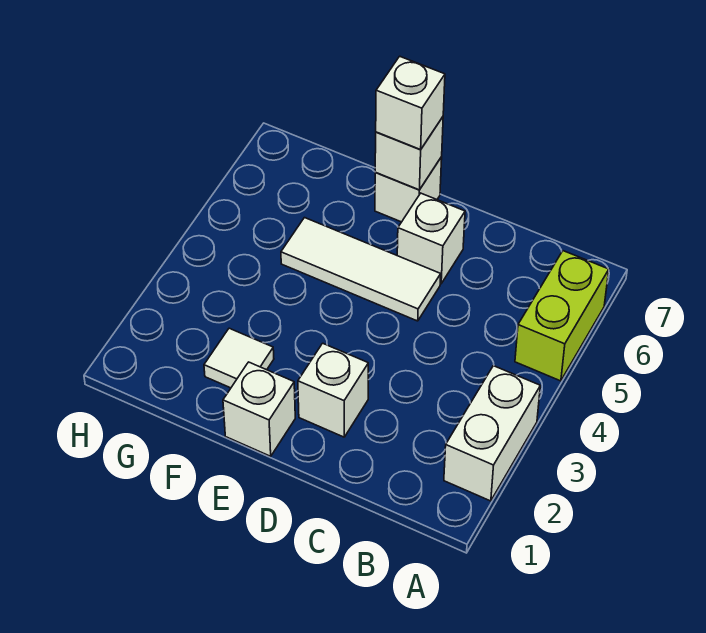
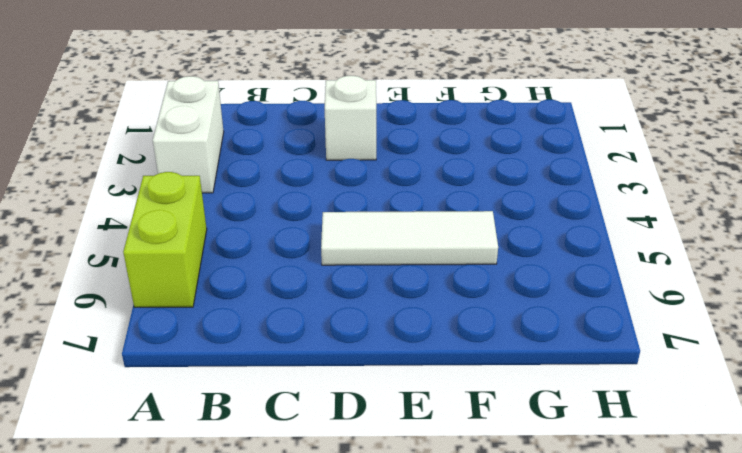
none -> white 1x1 brick [397,193,465,284]
none -> white 1x1 brick [223,362,295,456]

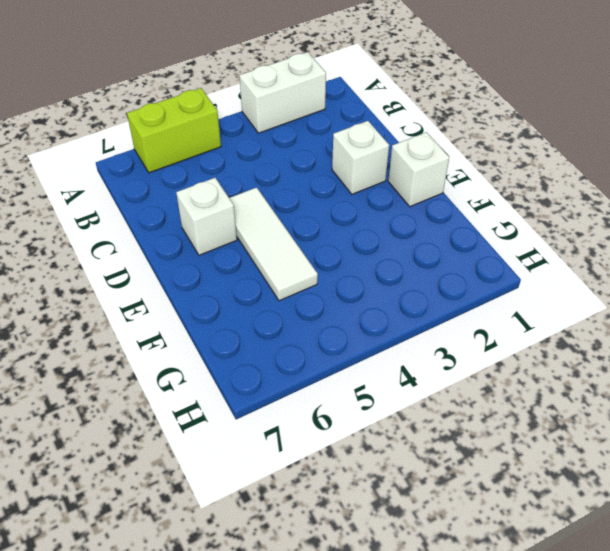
none -> white 1x1 brick [375,157,442,222]
none -> white 1x1 tile [204,328,274,388]

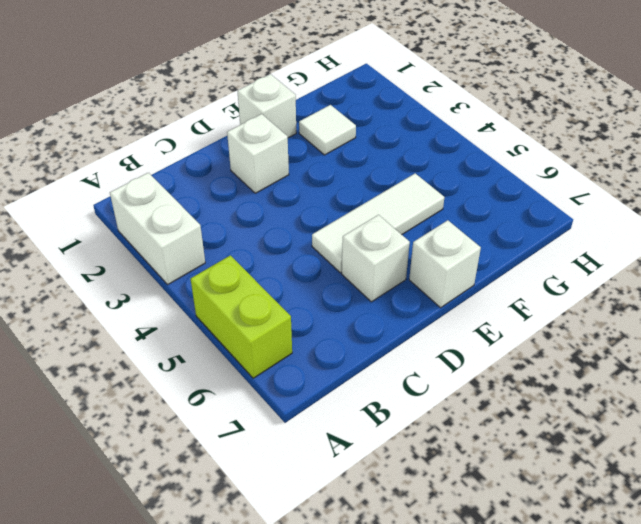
none -> white 1x1 brick [375,117,443,190]
none -> white 1x1 brick [376,56,445,150]

